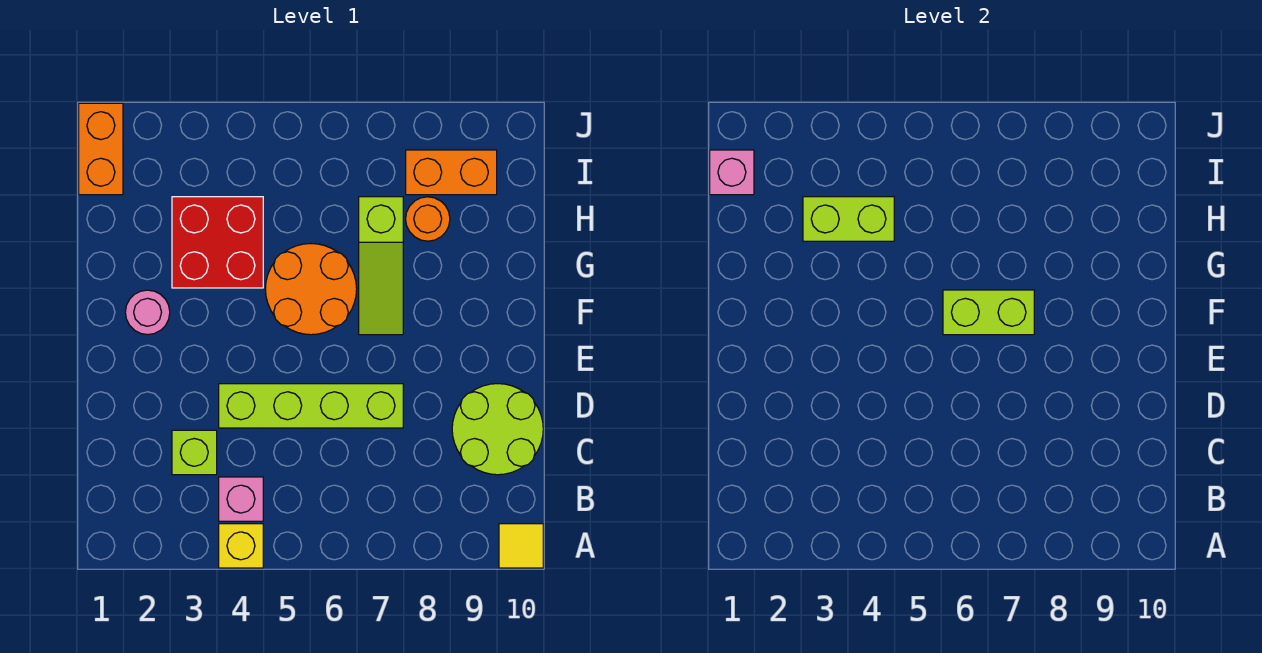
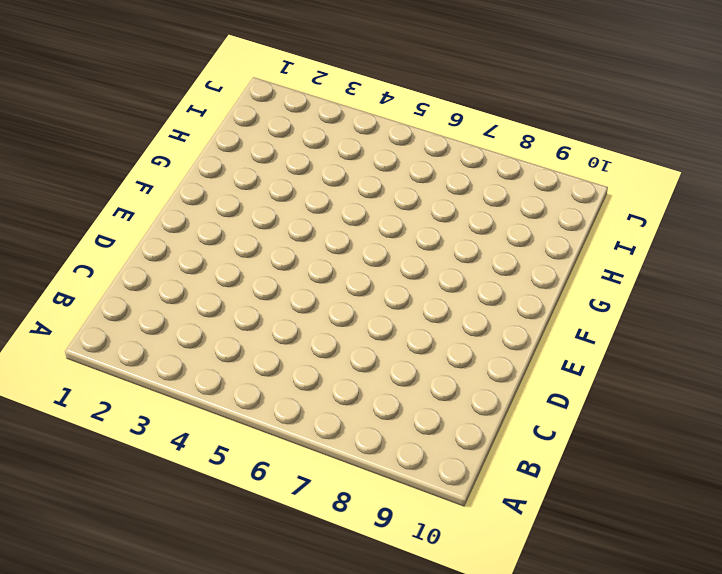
none -> yellow 1x1 brick [219,524,263,568]
none -> yellow 1x1 tile [499,524,543,568]
none -> pink 1x1 brick [219,477,263,521]

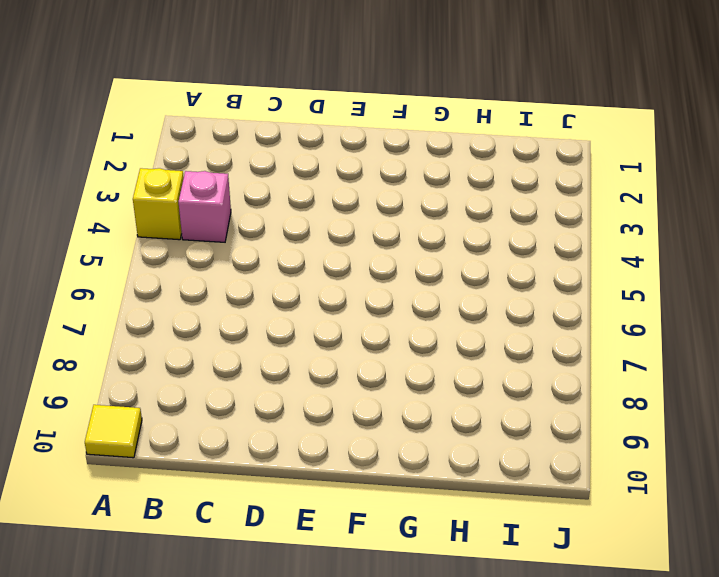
none -> lime 1x1 brick [172,430,217,475]
none -> lime 2x2 round brick [452,384,543,475]
none -> lime 1x4 brick [219,384,403,428]

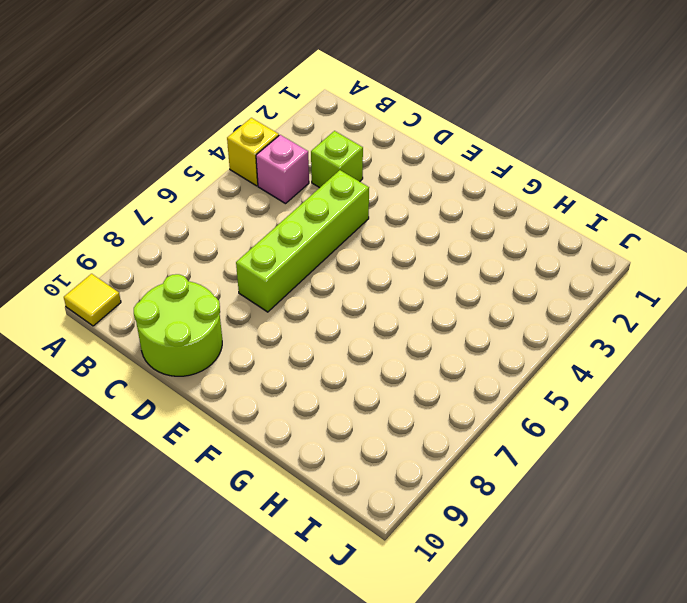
none -> pink 1x1 round brick [125,290,170,335]
none -> orange 2x2 round brick [265,244,357,335]
none -> lime 1x3 slope [359,197,403,335]

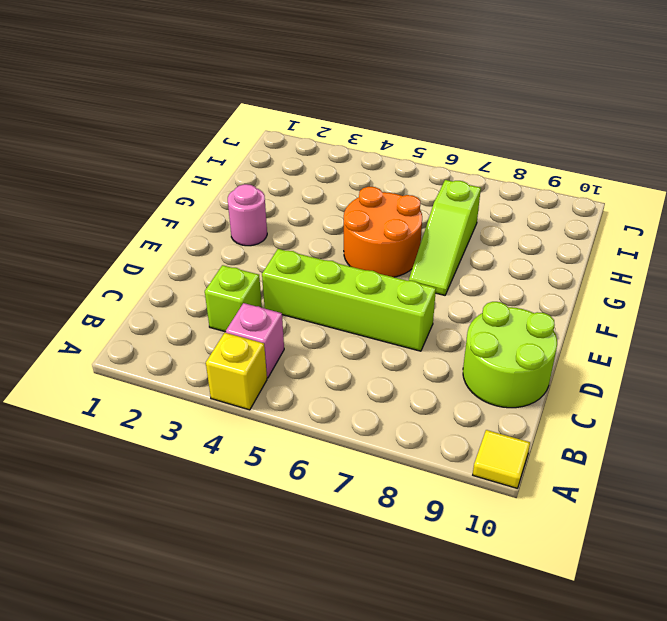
none -> red 2x2 brick [172,197,263,288]
none -> orange 1x1 round brick [406,197,450,241]
none -> orange 1x2 brick [79,103,123,195]

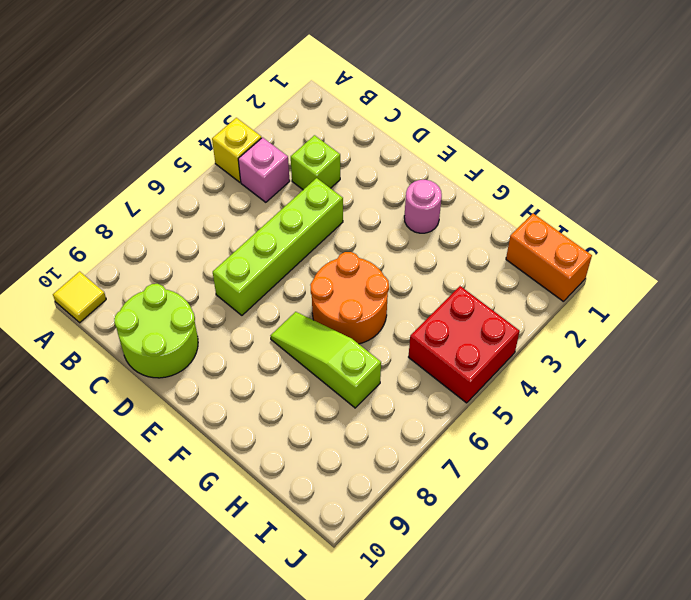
red 2x2 brick [409,286,520,403] -> red 2x2 brick moved to [172,197,263,288]
none -> orange 1x1 round brick [406,197,450,241]
none -> orange 1x2 brick [406,150,497,195]
none -> lime 1x2 brick [943,290,1034,335]

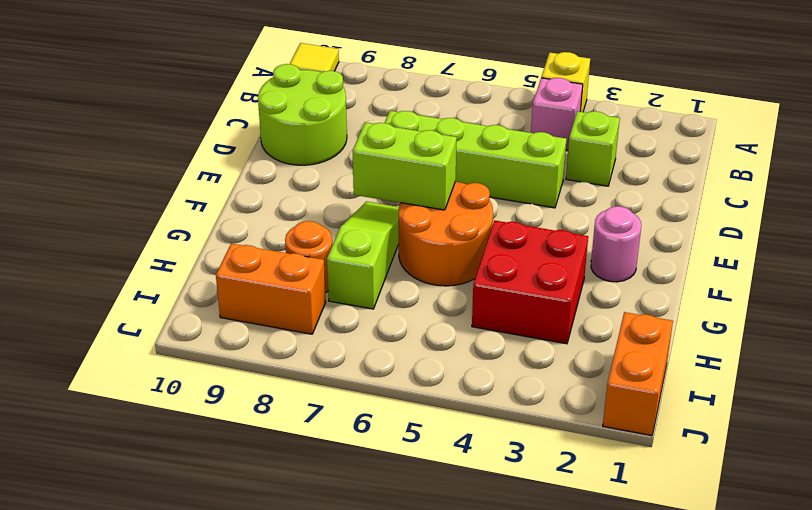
none -> lime 1x2 brick [803,197,894,241]
none -> pink 1x1 brick [710,150,754,195]

